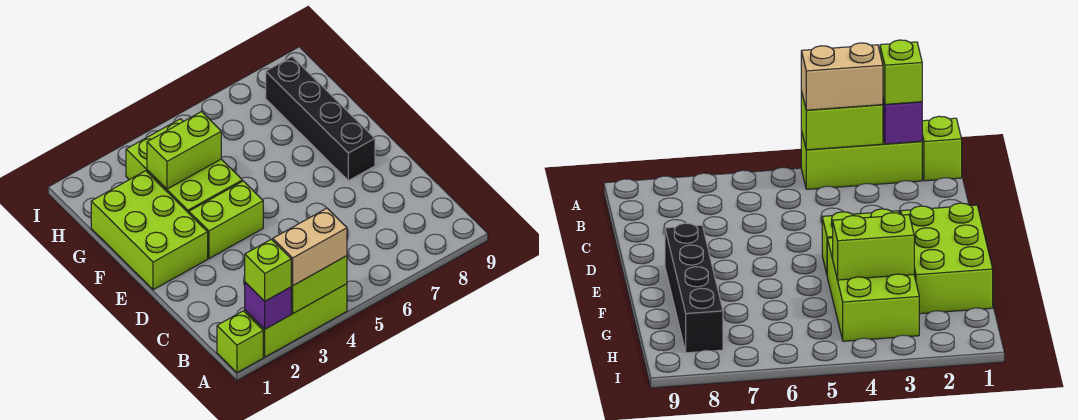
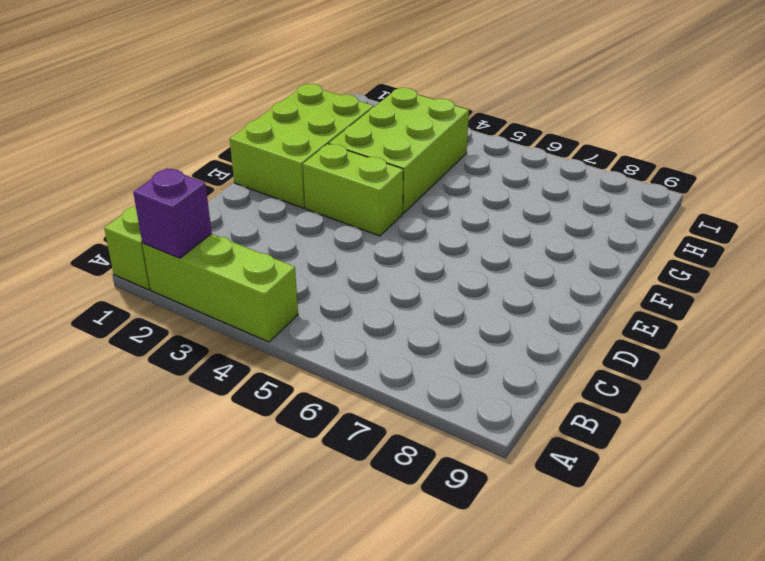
none -> black 1x4 brick [266,57,375,181]
none -> lime 1x2 brick [291,256,347,313]

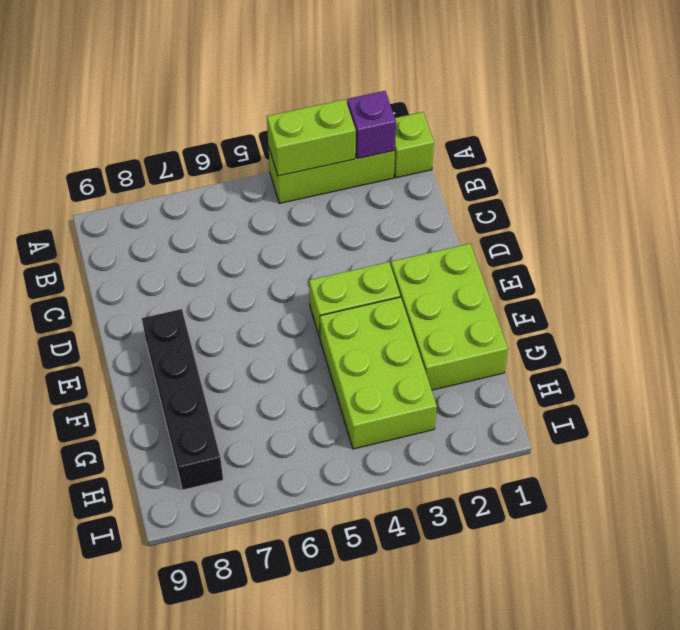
none -> lime 1x2 brick [147,111,221,189]
none -> lime 1x1 brick [245,239,291,301]

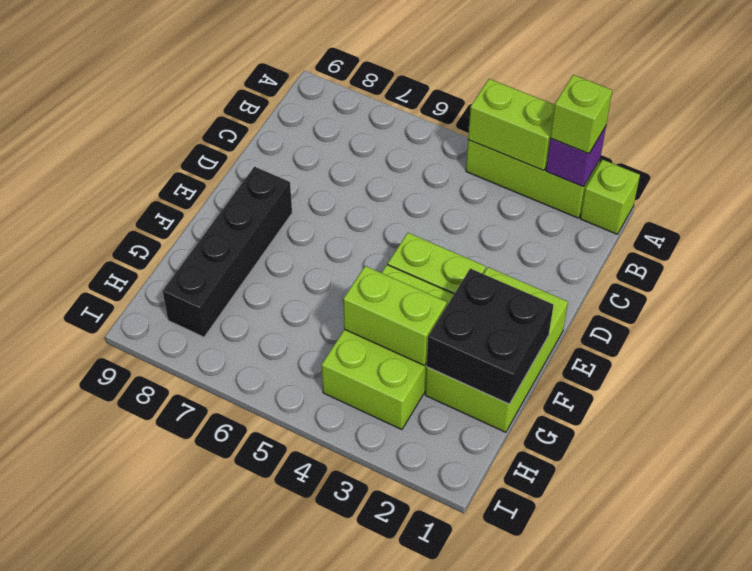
black 2x2 brick [427,268,554,404] -> none
none -> tan 1x2 brick [273,208,347,286]

